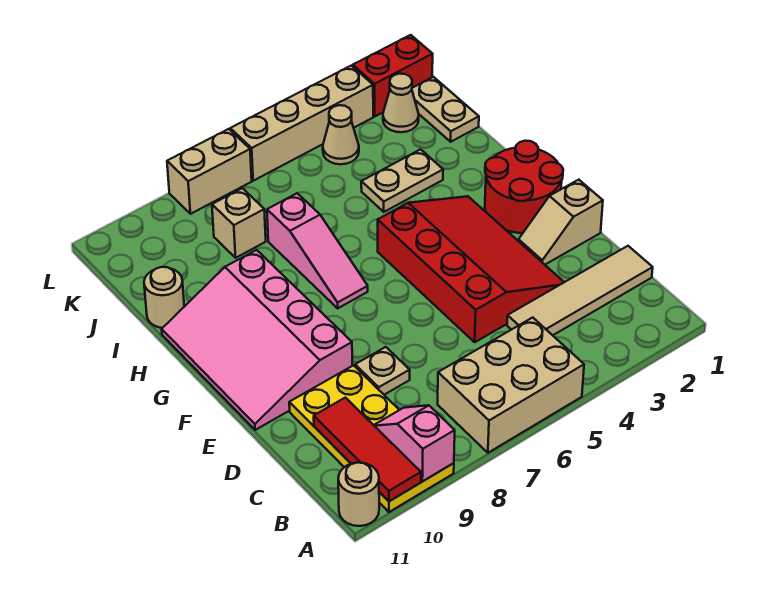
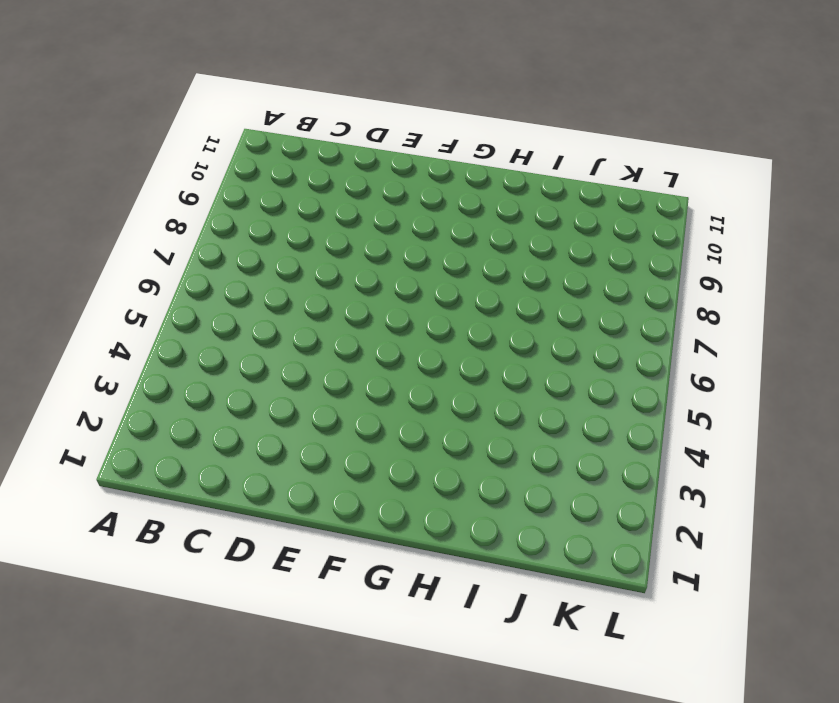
none -> tan 2x3 brick [438,317,584,453]
none -> yellow 2x4 plate [289,365,454,512]
none -> tan 1x1 round brick [338,463,379,526]

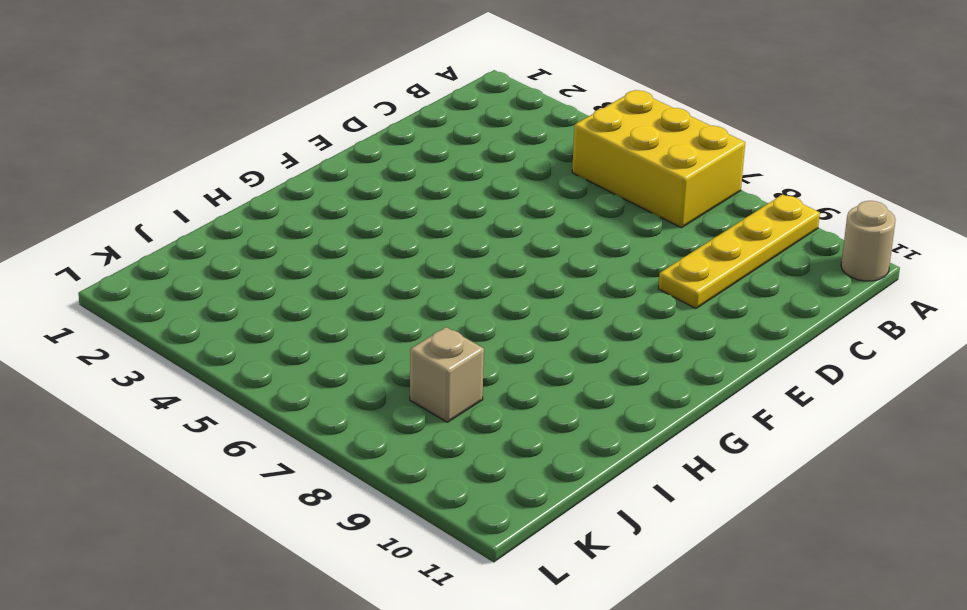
yellow 2x3 brick [572,90,745,228] -> tan 2x3 brick [438,317,584,453]
yellow 1x4 plate [658,194,820,309] -> yellow 2x4 plate [289,365,454,512]
none -> tan 1x4 tile [507,246,653,335]
none -> red 3x4 slope [378,196,564,342]
none -> tan 1x1 plate [355,347,410,395]

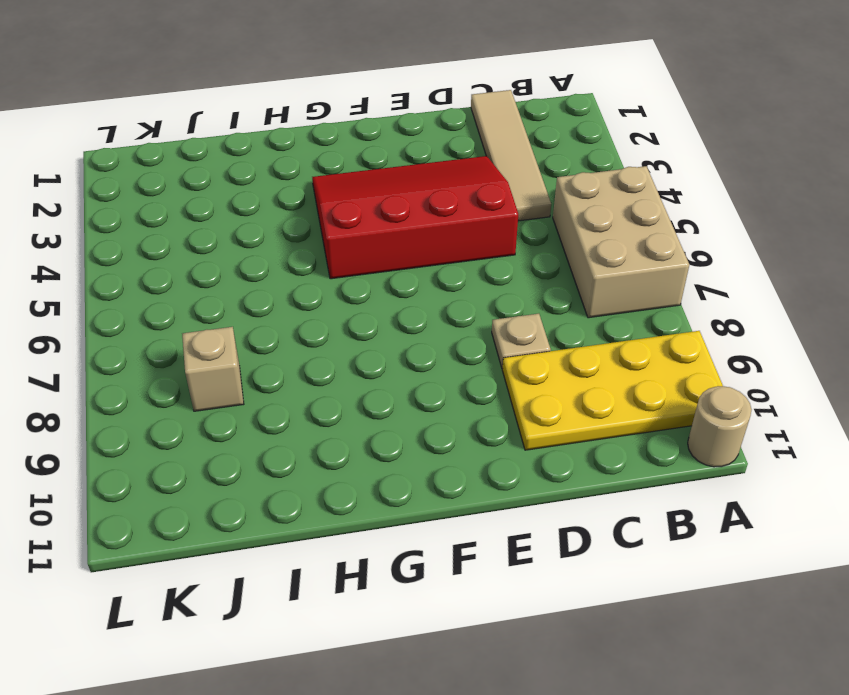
none -> tan 1x2 slope [519,180,603,264]
none -> pink 3x4 slope [162,250,352,430]
none -> red 2x2 round brick [485,141,563,233]

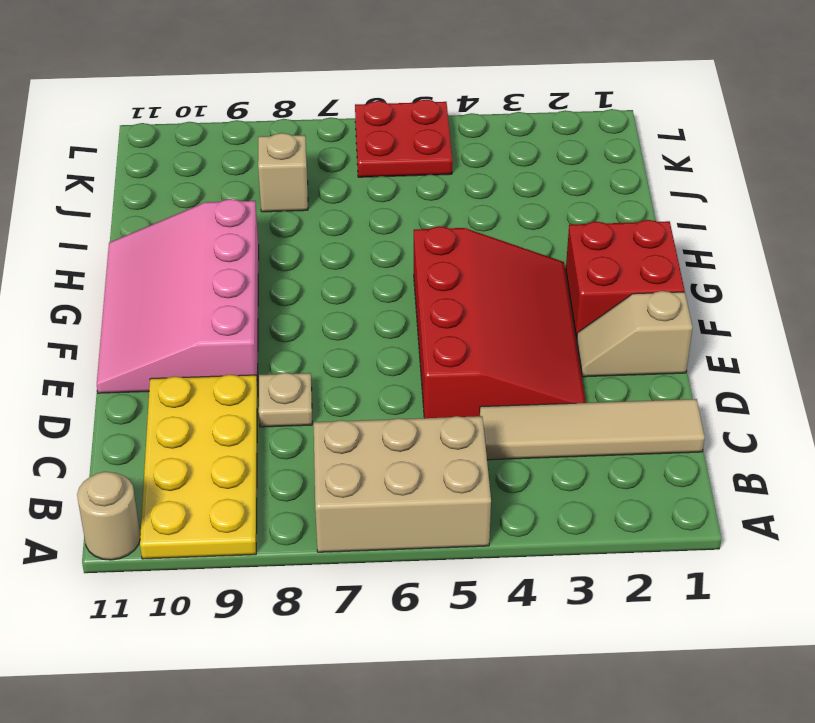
red 2x2 brick [566,220,685,339] -> red 2x2 round brick [485,141,563,233]
red 2x2 plate [355,100,452,177] -> tan 1x4 brick [230,66,373,181]
none -> pink 1x3 slope [267,193,368,308]
none -> tan 1x2 plate [361,149,443,212]
none -> tan 1x1 round brick [144,267,184,328]

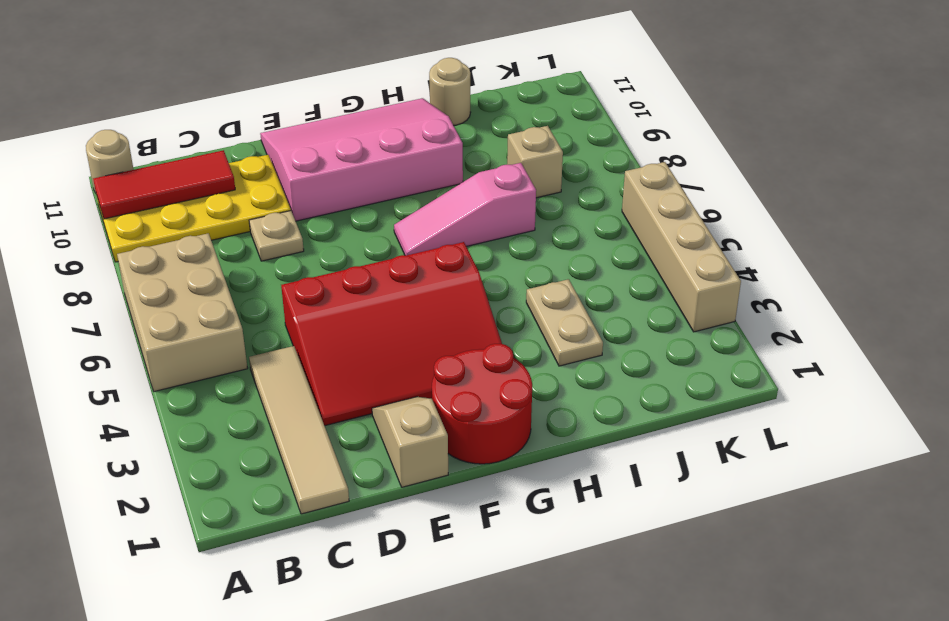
none -> tan 1x2 plate [412,77,479,142]
none -> tan 1x1 cone [383,74,419,132]
none -> tan 1x1 cone [323,105,359,164]

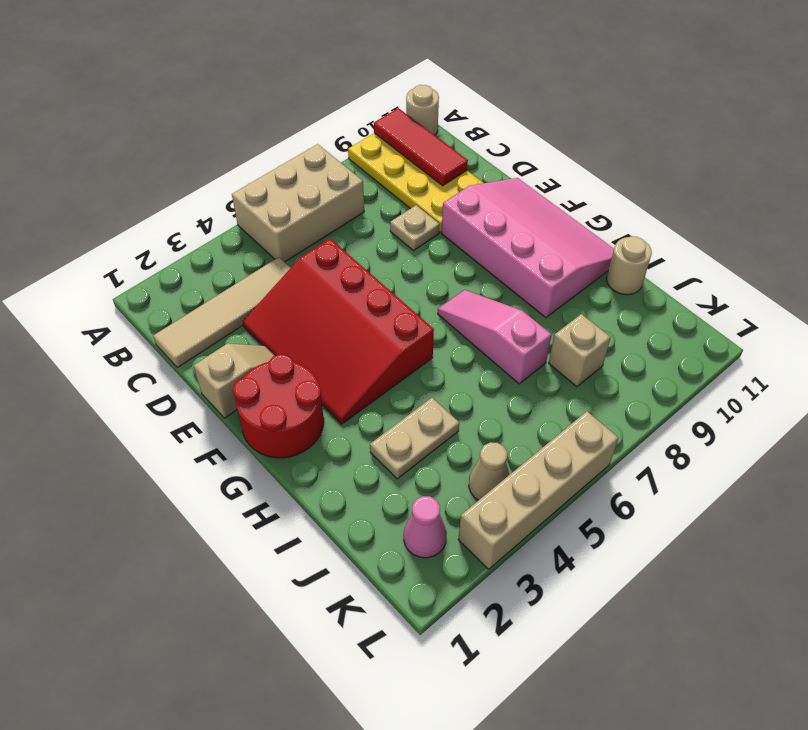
pink 1x1 cone [404,496,447,558] -> tan 1x1 cone [383,74,419,132]
none -> tan 1x2 plate [412,77,479,142]
none -> red 1x2 brick [353,35,433,116]
none -> tan 1x2 brick [167,129,252,214]

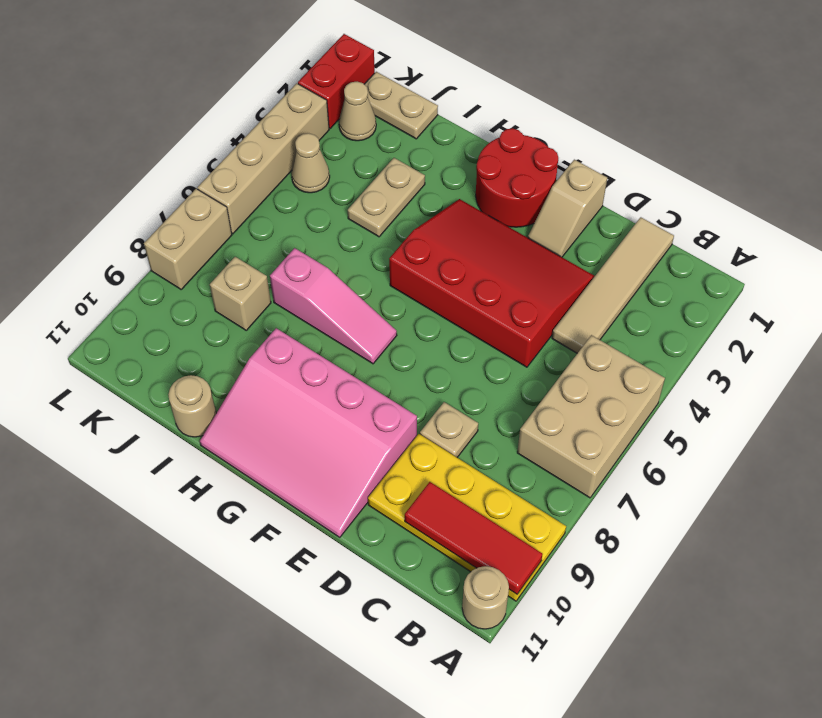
none -> pink 1x2 slope [374,405,455,481]

